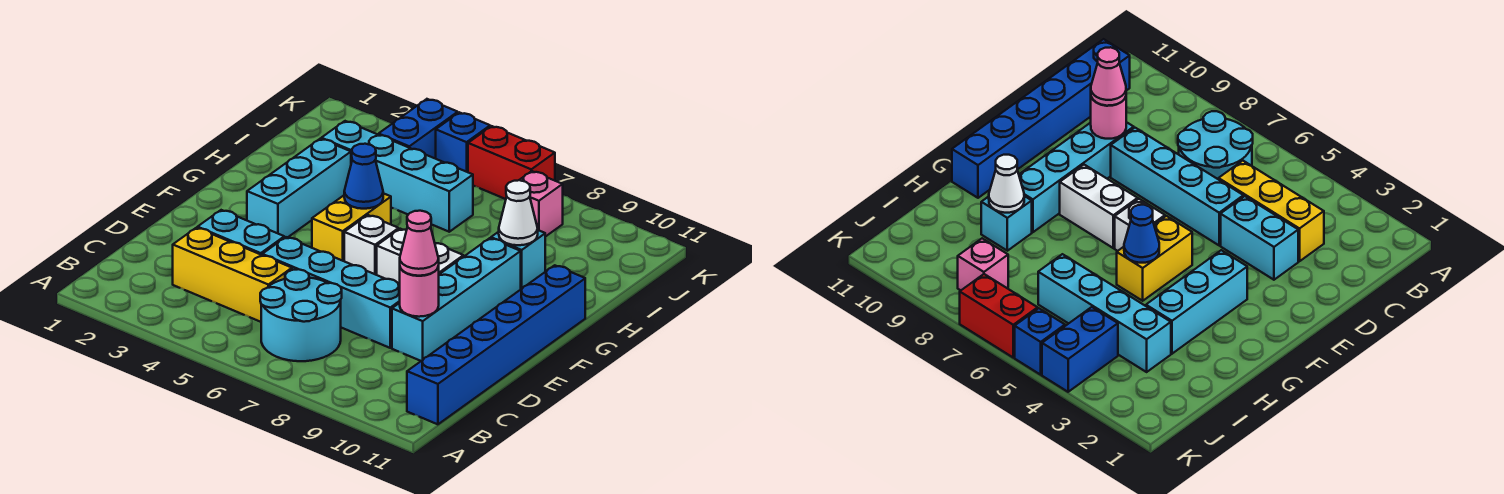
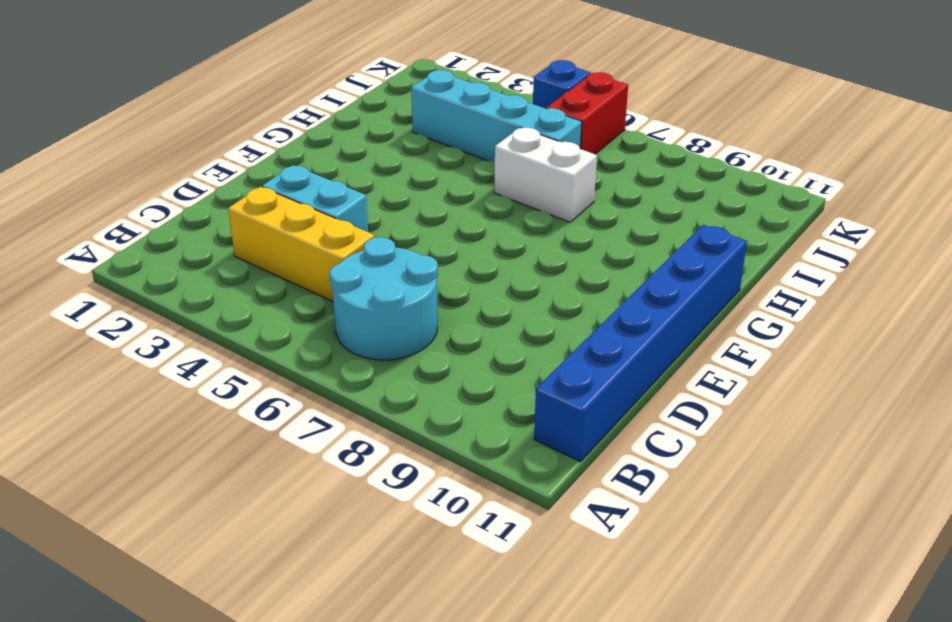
white 1x2 brick [494,128,597,222] -> white 1x2 brick moved to [377,229,463,285]
red 1x2 brick [546,72,628,154] -> red 1x2 brick turned to [468,126,555,199]
none -> cyan 1x4 brick [262,237,400,348]
none -> cyan 1x4 brick [392,238,521,361]
none -> cyan 1x3 brick [247,139,351,238]

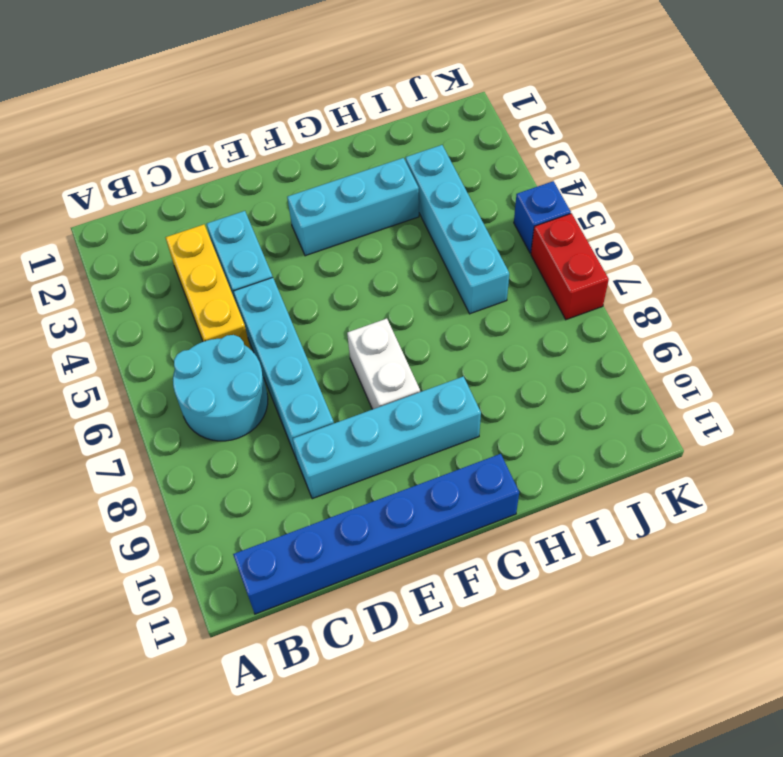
none -> yellow 1x2 brick [312,193,391,261]
none -> white 1x1 brick [344,215,399,275]
none -> cyan 1x1 brick [491,230,545,289]

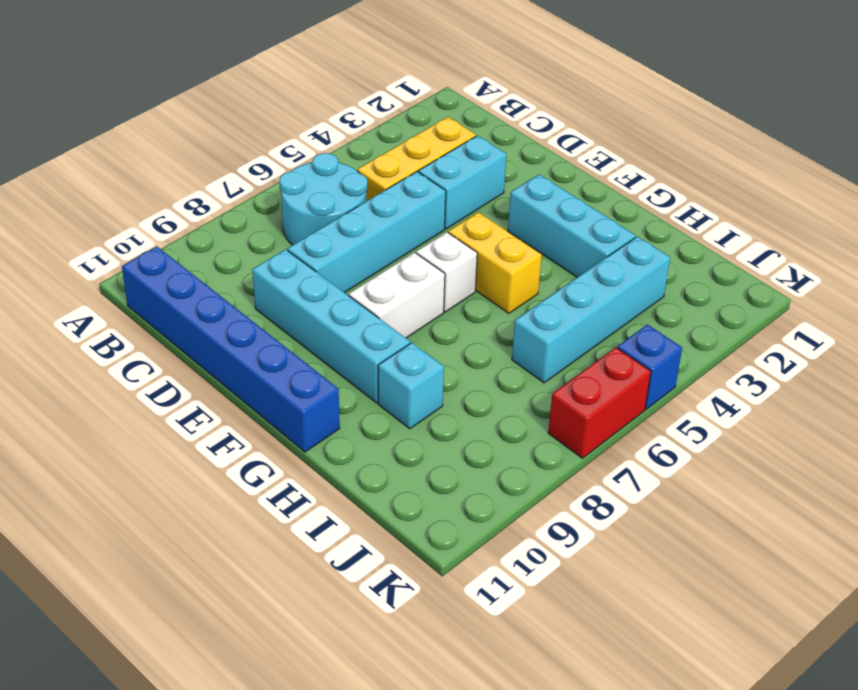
none -> blue 1x2 brick [379,99,458,159]
none -> pink 1x1 brick [520,171,563,237]
none -> pink 1x1 round brick [400,266,439,317]

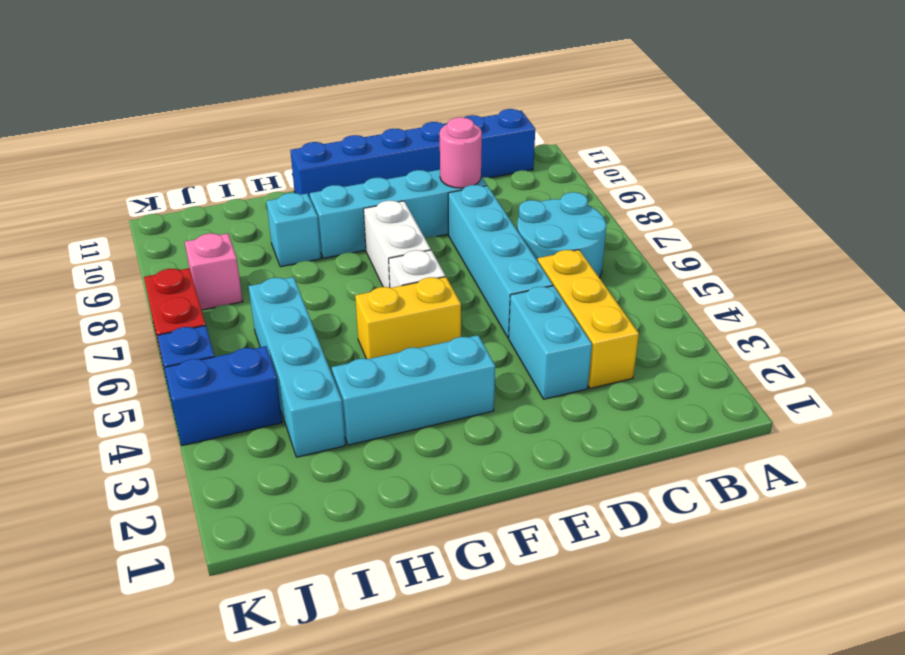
none -> blue 1x1 cone [344,144,383,209]
none -> white 1x1 cone [499,180,538,245]
none -> pink 1x1 cone [400,211,439,276]

